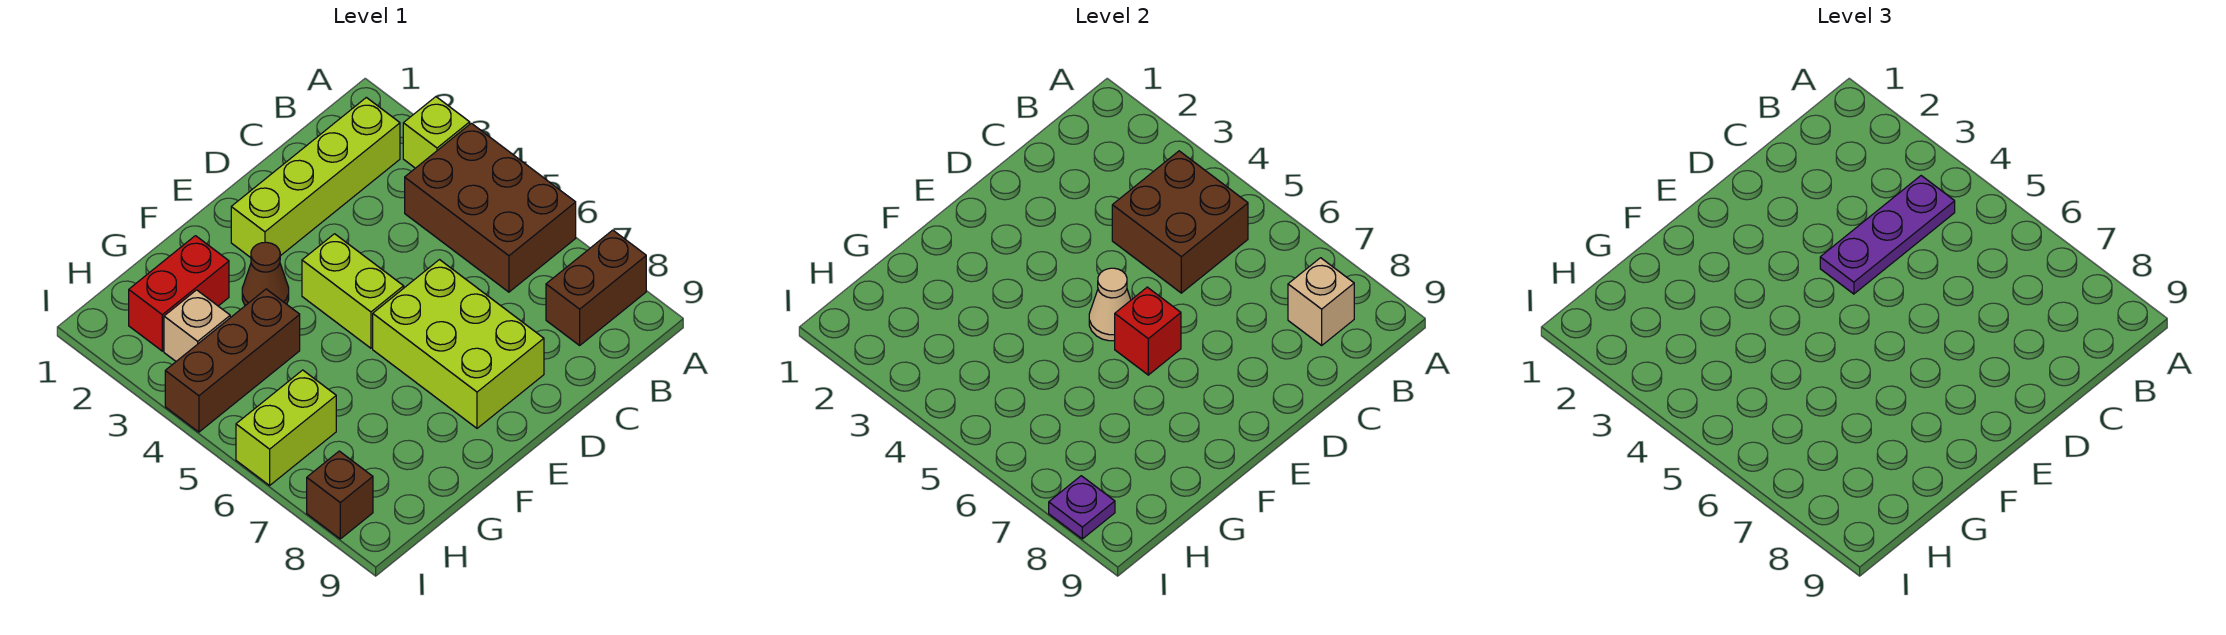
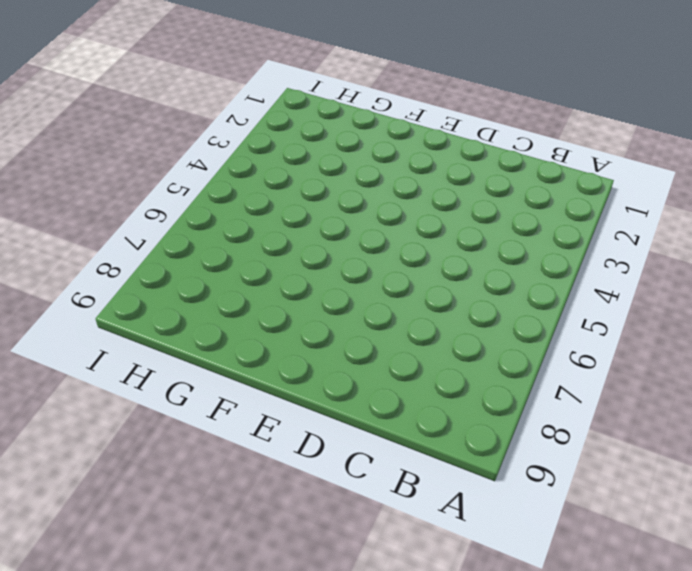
none -> lime 1x1 brick [403,97,470,168]
none -> brown 2x3 brick [405,123,576,292]
none -> brown 1x2 brick [546,230,646,345]

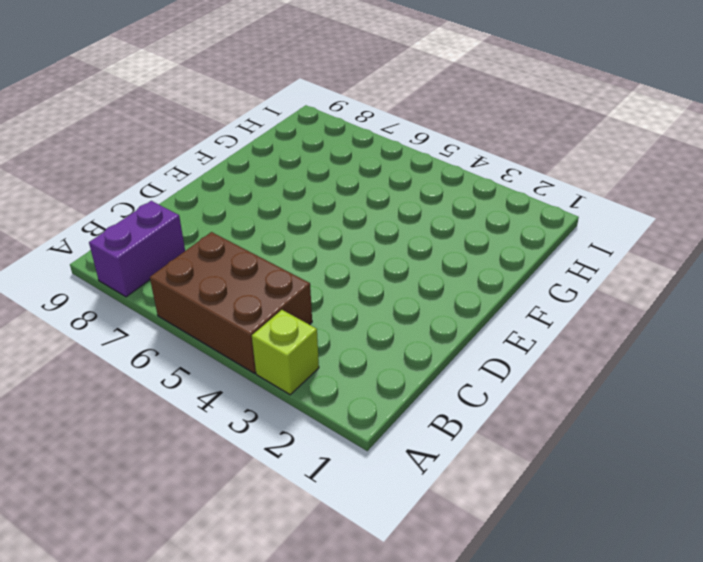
purple 1x2 brick [89,201,185,297] -> brown 1x2 brick [546,230,646,345]
none -> lime 1x4 brick [231,97,400,258]
none -> lime 2x3 brick [373,260,544,428]
none -> lime 1x2 brick [302,234,404,348]

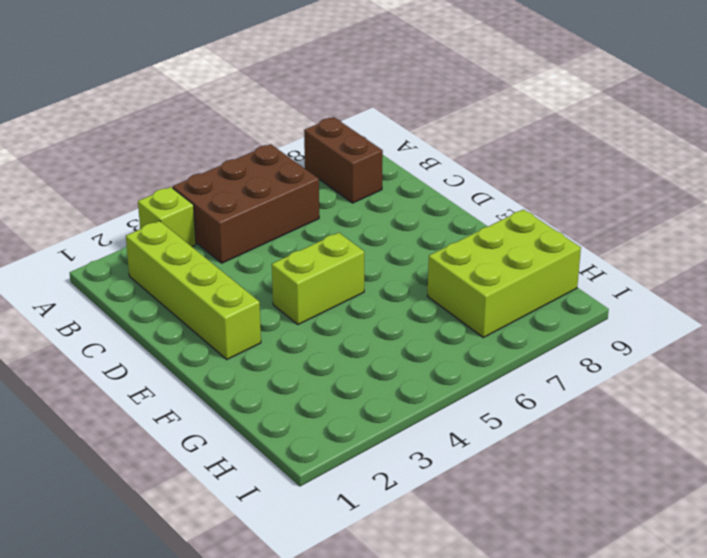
lime 2x3 brick [428,209,581,337] -> lime 2x3 brick moved to [373,260,544,428]
none -> brown 1x1 cone [242,242,289,306]
none -> red 1x2 brick [129,236,229,351]
none -> brown 1x3 brick [165,289,300,432]

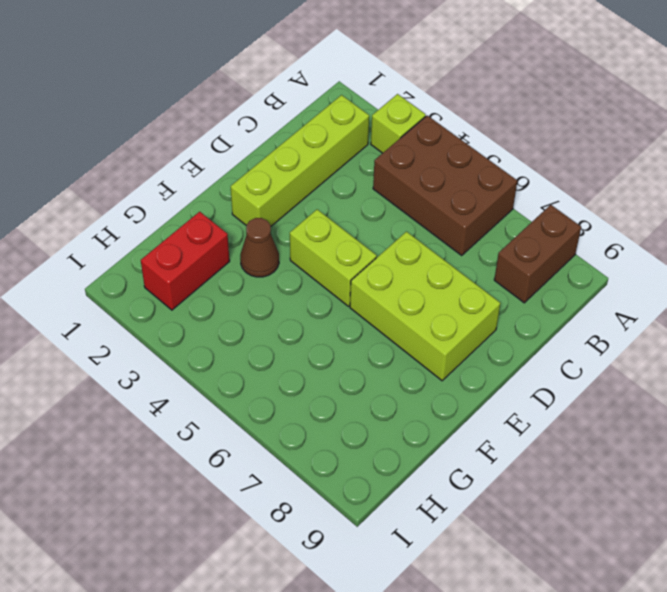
none -> brown 1x3 brick [165,289,300,432]
none -> tan 1x1 brick [164,290,230,361]
none -> lime 1x2 brick [236,370,336,485]

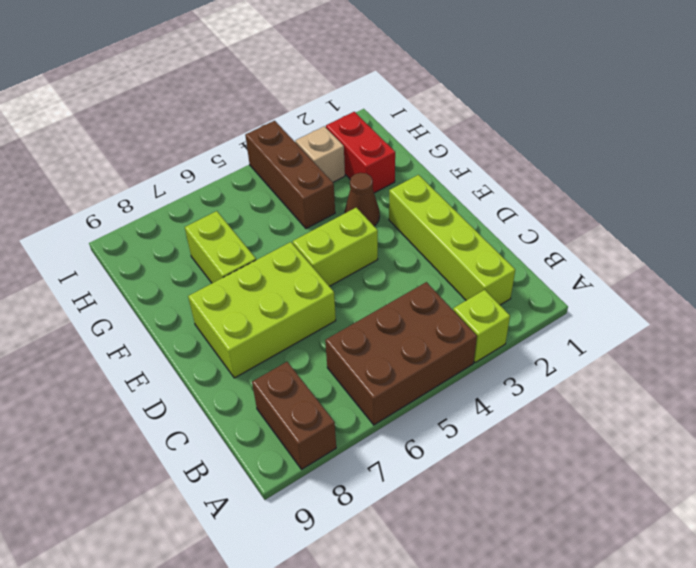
lime 1x2 brick [185,211,256,283] -> lime 1x2 brick moved to [236,370,336,485]
none -> brown 1x1 brick [307,451,373,539]
none -> brown 2x2 brick [1112,151,1248,293]
none -> tan 1x1 brick [1288,258,1354,345]

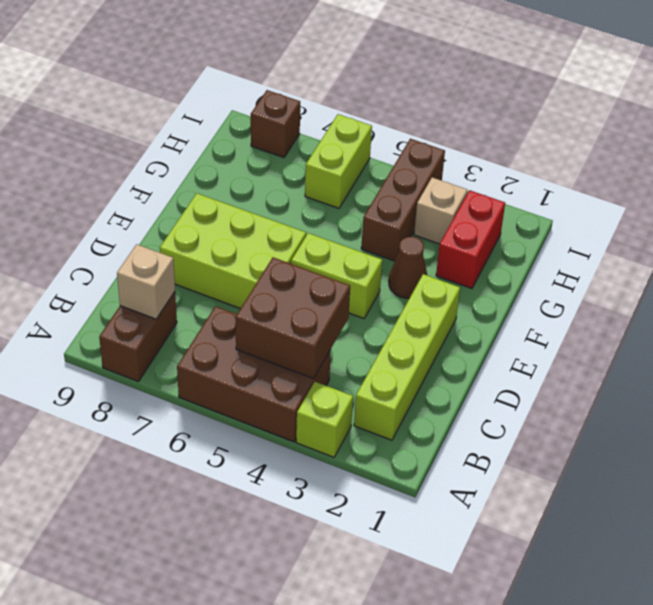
none -> tan 1x1 cone [1089,268,1131,341]
none -> red 1x1 brick [1115,287,1181,375]
none -> purple 1x1 plate [1049,476,1115,539]

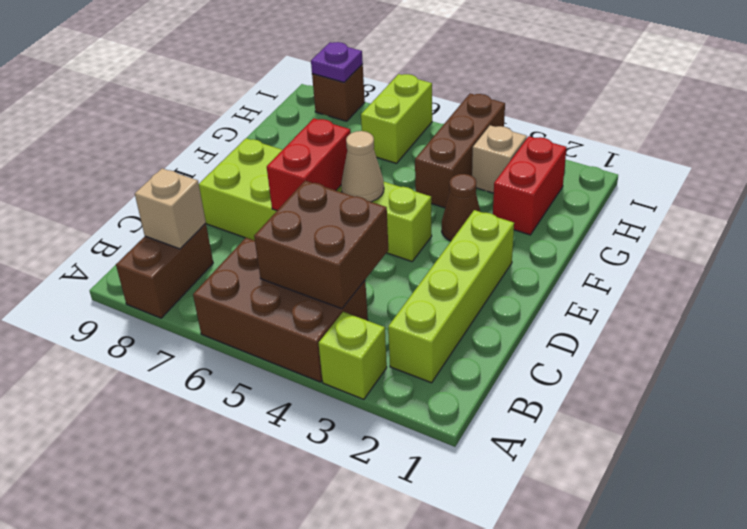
red 1x2 brick [267,118,351,210] -> red 1x1 brick [1115,287,1181,375]
none -> purple 1x3 plate [1820,176,1955,294]

